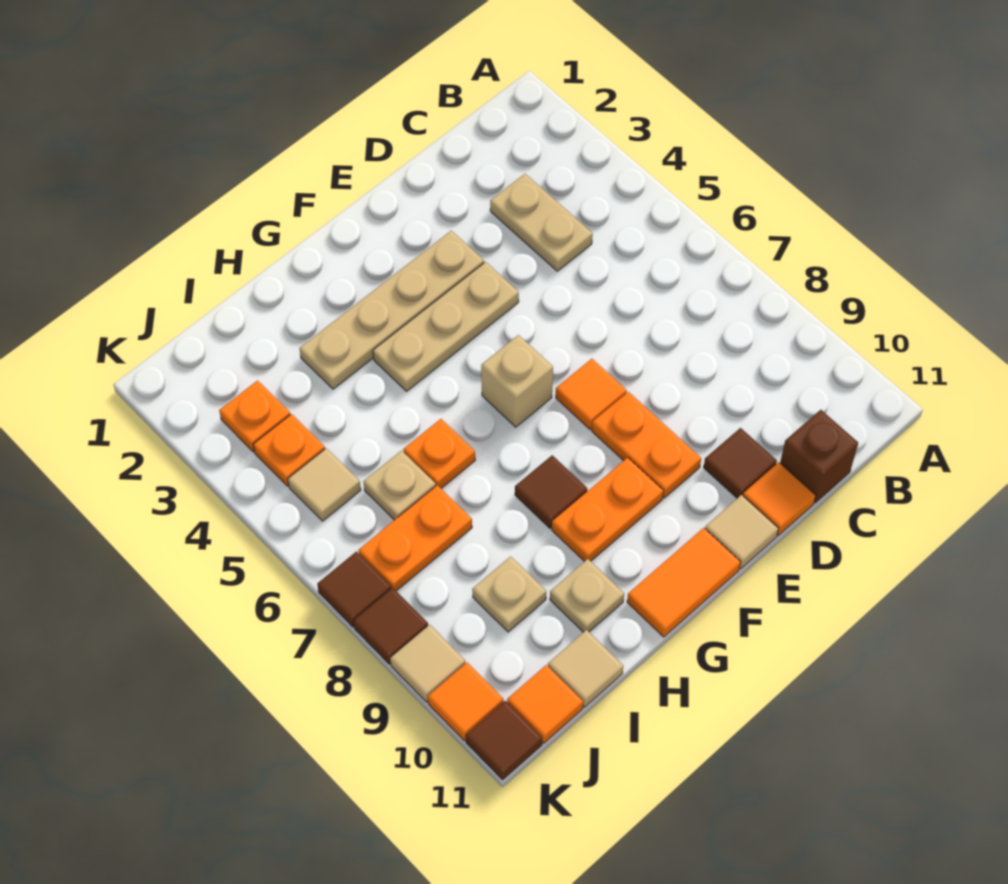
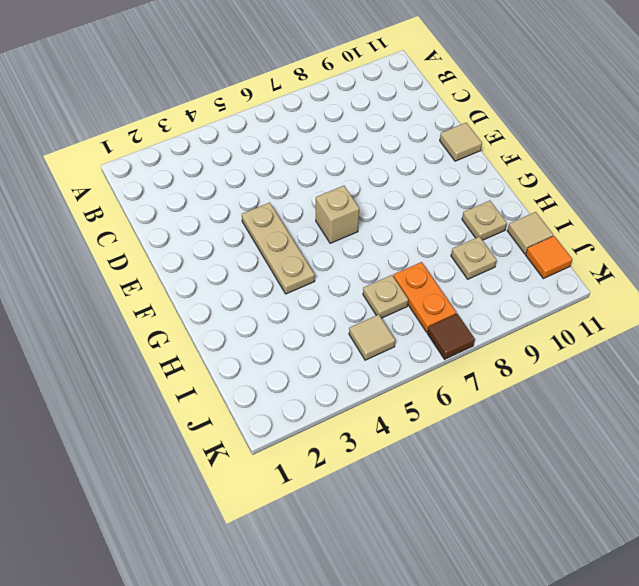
none -> tan 1x2 plate [490,174,593,271]
none -> brown 1x1 brick [780,410,858,503]
none -> brown 1x1 tile [704,428,777,498]

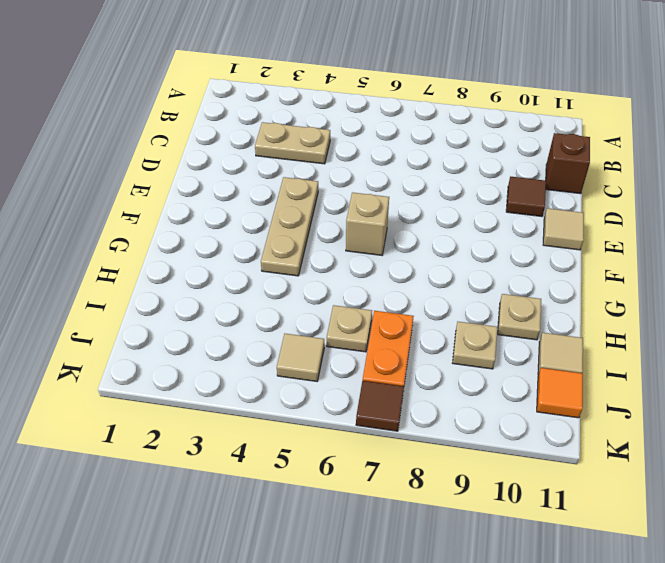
none -> orange 1x1 tile [743,462,816,536]
none -> tan 1x4 plate [299,231,484,389]
none -> orange 1x1 tile [556,359,627,429]

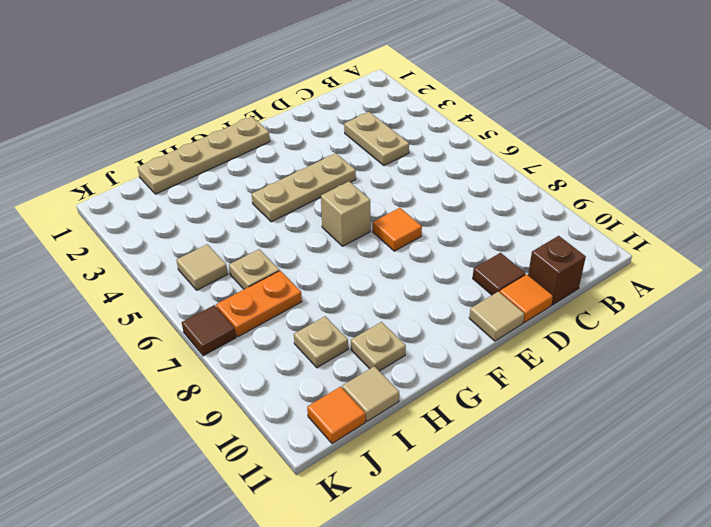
tan 1x4 plate [138,117,270,194] -> tan 1x4 plate moved to [299,231,484,389]
none -> orange 1x2 plate [592,392,701,498]
none -> orange 1x2 plate [552,458,663,562]
none -> orange 1x2 tile [627,528,741,637]

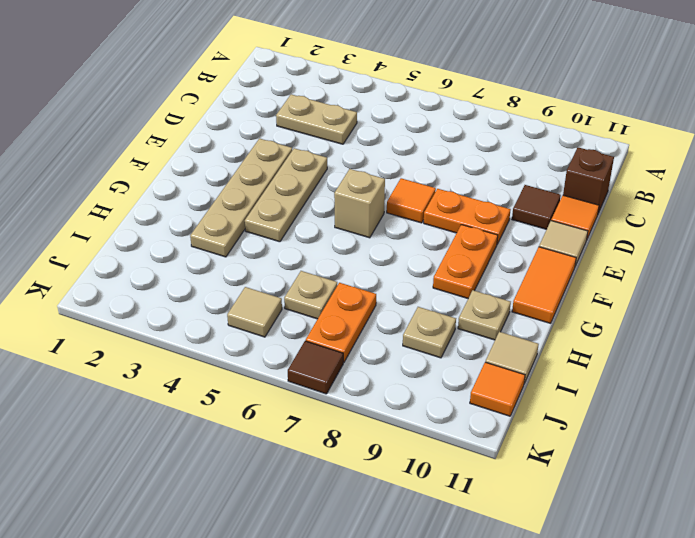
none -> brown 1x1 tile [515,455,587,528]
none -> orange 1x1 plate [403,419,475,488]
none -> orange 1x1 plate [219,381,290,452]

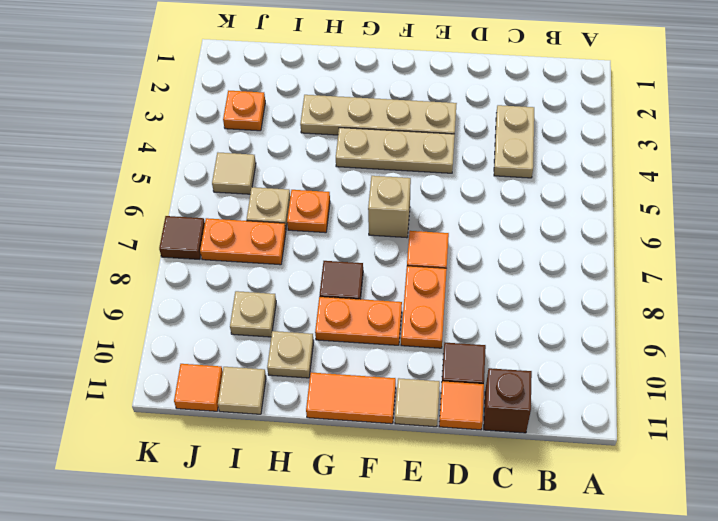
none -> orange 1x1 plate [253,414,325,486]
none -> brown 1x1 tile [353,588,428,664]
none -> tan 1x1 tile [390,625,465,702]

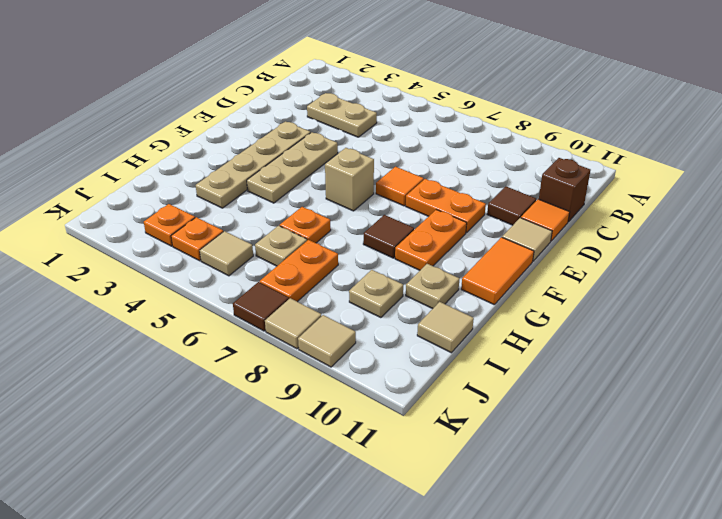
tan 1x1 tile [265,298,321,349] -> brown 1x1 tile [353,588,428,664]
none -> orange 1x1 tile [507,665,583,743]
none -> orange 1x1 tile [428,663,503,741]
none -> brown 1x1 tile [466,701,542,780]

